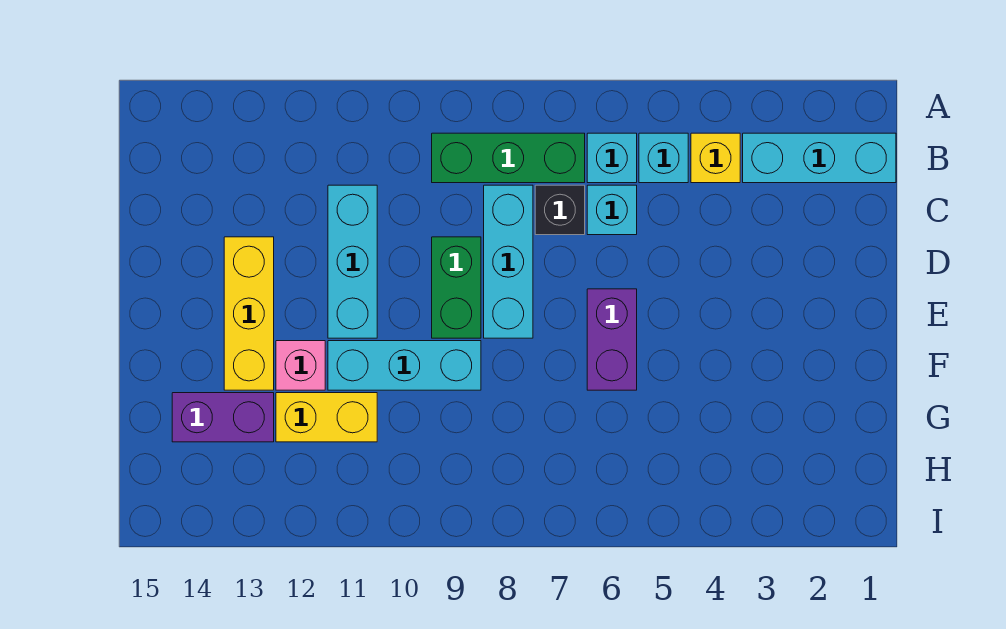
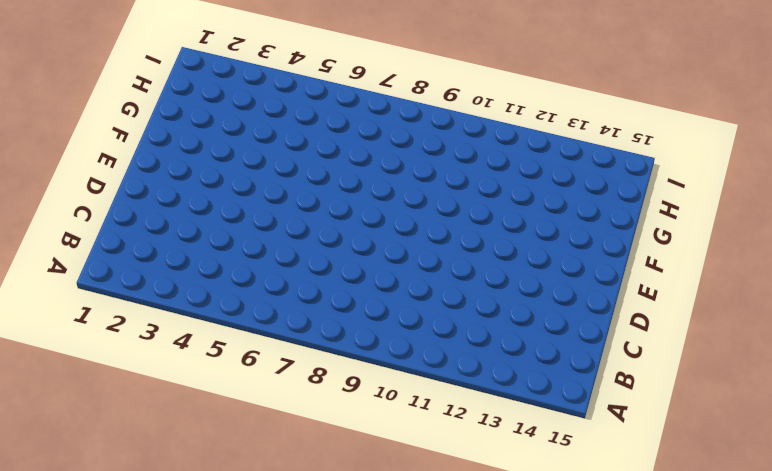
none -> cyan 1x3 brick [743,133,896,183]
none -> yellow 1x1 brick [691,133,740,183]
none -> cyan 1x1 brick [639,133,688,183]

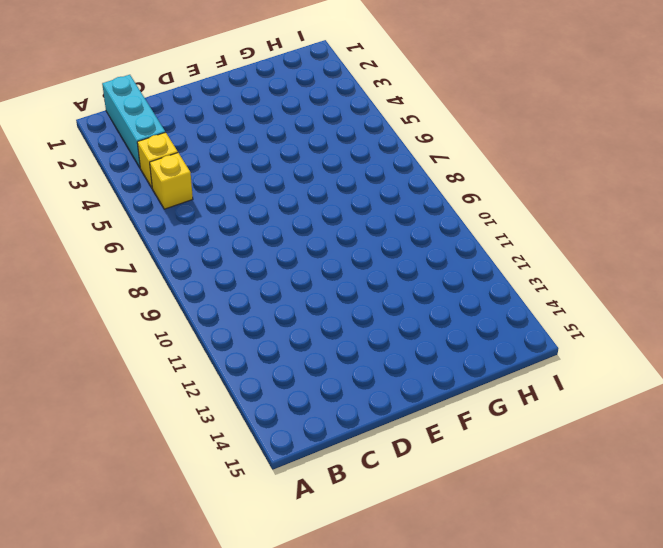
yellow 1x1 brick [150,153,193,209] -> cyan 1x1 brick [639,133,688,183]
none -> cyan 1x1 brick [587,133,637,183]
none -> green 1x3 brick [432,133,585,183]
none -> cyan 1x1 brick [587,185,637,235]

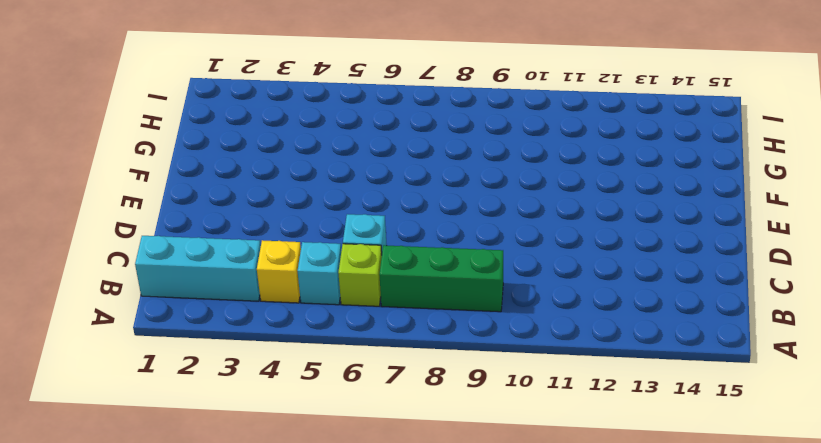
lime 1x1 brick [338,244,382,306] -> cyan 1x1 brick [587,133,637,183]
none -> black 1x1 brick [535,185,585,235]
none -> cyan 1x3 brick [484,185,533,338]
none -> cyan 1x3 brick [328,185,377,338]

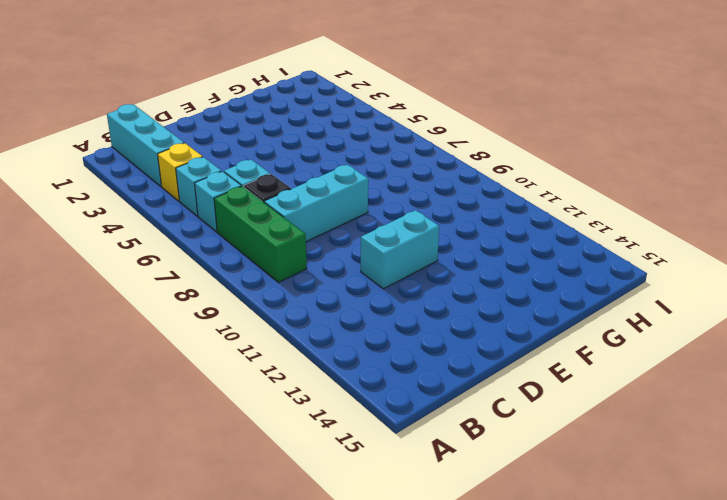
cyan 1x2 brick [361,210,439,289] -> cyan 1x3 brick [328,185,377,338]
none -> green 1x2 brick [432,237,481,338]
none -> yellow 1x3 brick [224,237,274,390]
none -> purple 1x2 brick [587,289,637,390]

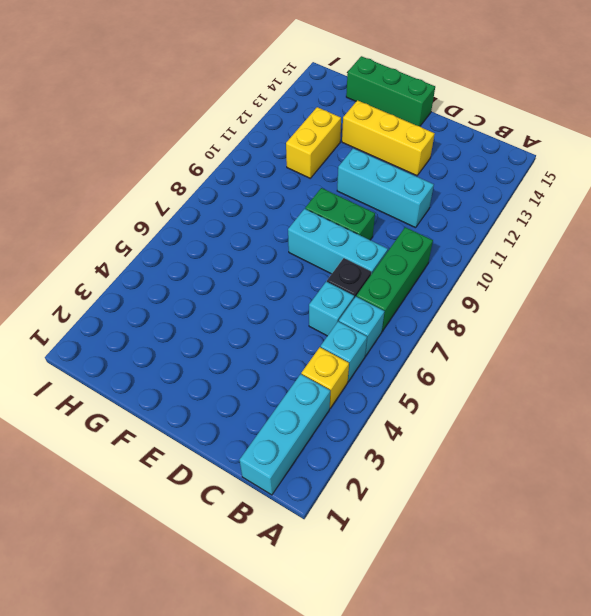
green 1x3 brick [346,56,435,126] -> none
none -> purple 1x2 brick [587,289,637,390]
none -> cyan 1x3 brick [328,341,481,390]
none -> pink 1x1 brick [276,341,325,390]

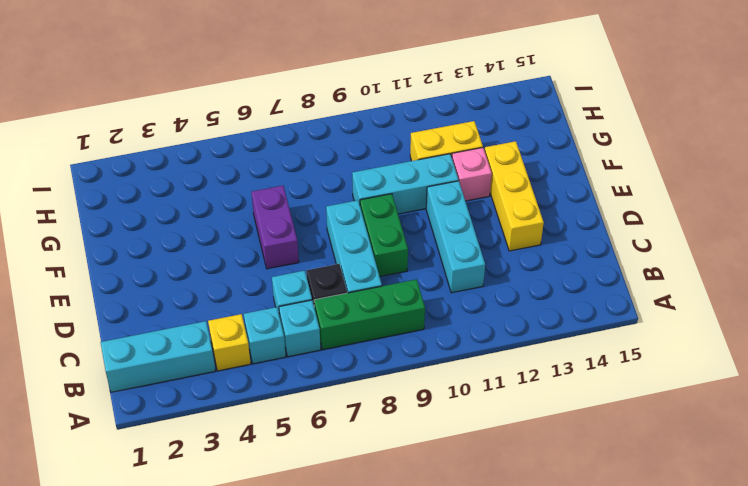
none -> purple 1x2 brick [172,393,274,442]

